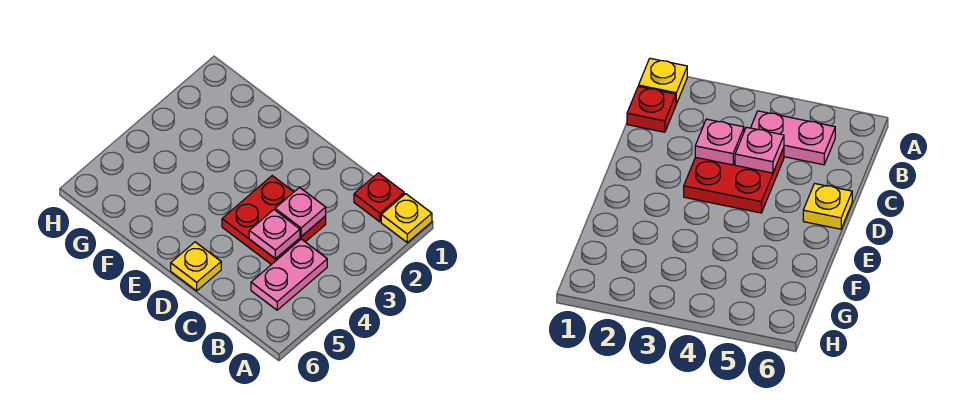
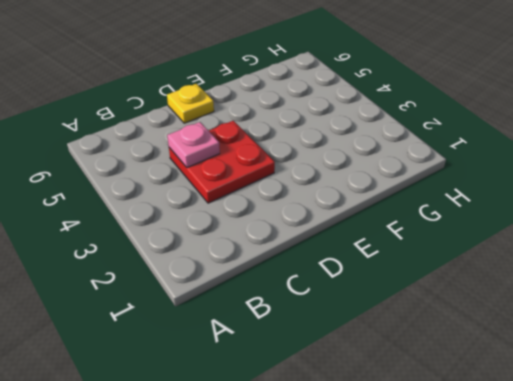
none -> yellow 1x1 plate [381,194,432,242]
none -> red 1x1 plate [354,173,404,222]

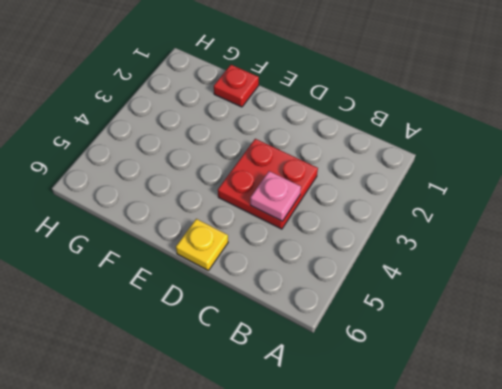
red 1x1 plate [214,65,259,107] -> red 1x1 plate moved to [354,173,404,222]
none -> yellow 1x1 plate [381,194,432,242]
none -> pink 1x2 plate [251,239,327,310]

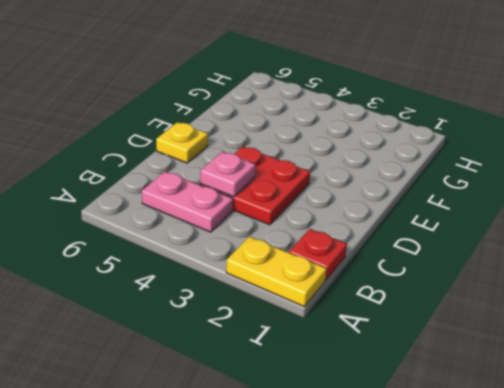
yellow 1x2 plate [226,237,326,306] -> yellow 1x1 plate [381,194,432,242]
none -> pink 1x1 plate [275,188,326,236]

